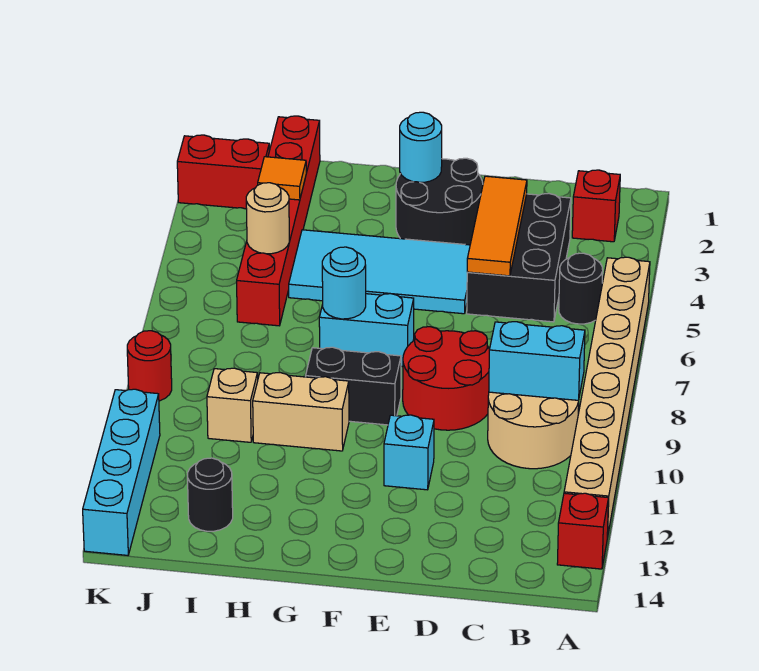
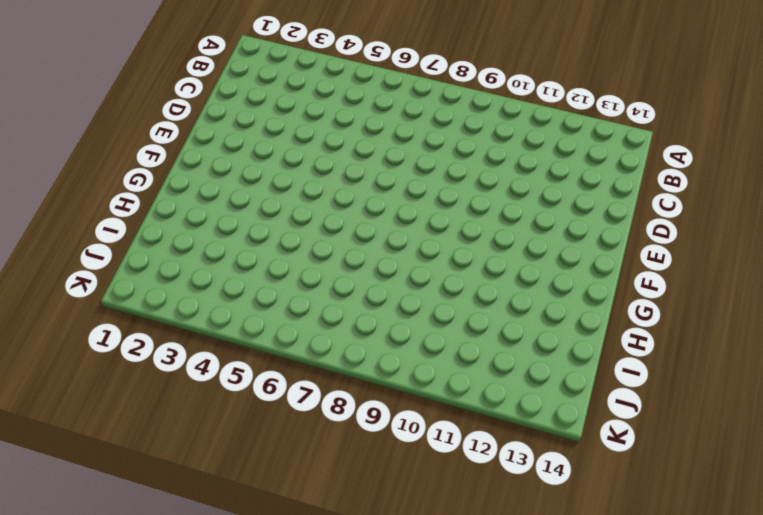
none -> tan 1x8 brick [564,257,650,538]
none -> red 1x1 brick [557,493,609,569]
none -> red 1x1 brick [572,170,620,242]

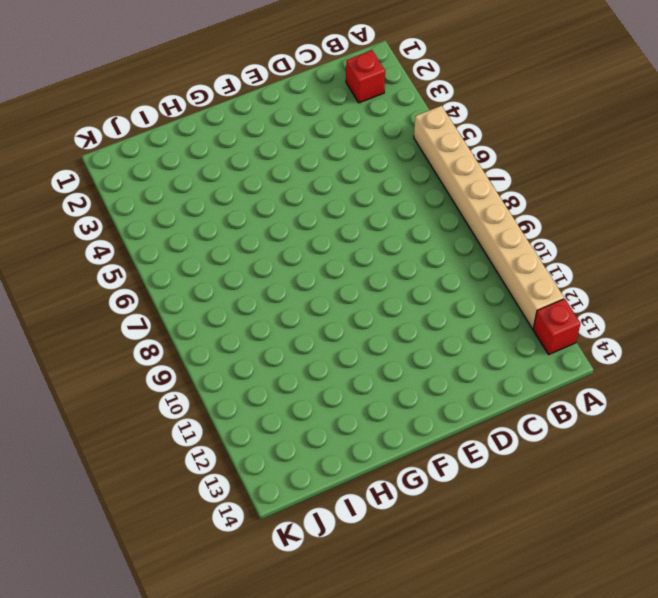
none -> black 1x1 round brick [559,253,603,324]
none -> tan 2x2 round brick [488,392,579,469]
none -> black 2x3 brick [467,194,571,322]

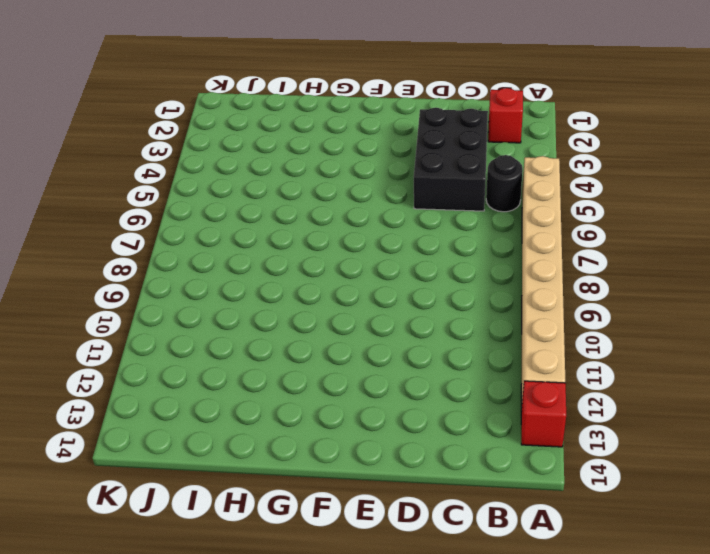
none -> tan 2x2 round brick [488,392,579,469]
none -> red 2x2 round brick [403,327,490,430]
none -> black 2x2 round brick [396,158,483,245]

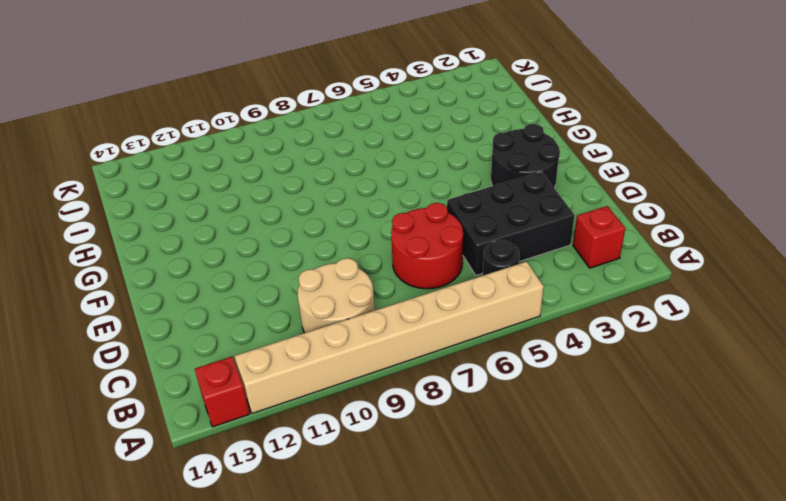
red 2x2 round brick [391,203,463,289] -> red 2x2 round brick moved to [403,327,490,430]
none -> cyan 2x4 tile [289,230,470,314]
none -> cyan 1x1 brick [384,415,434,490]
none -> cyan 1x2 brick [319,294,414,367]

